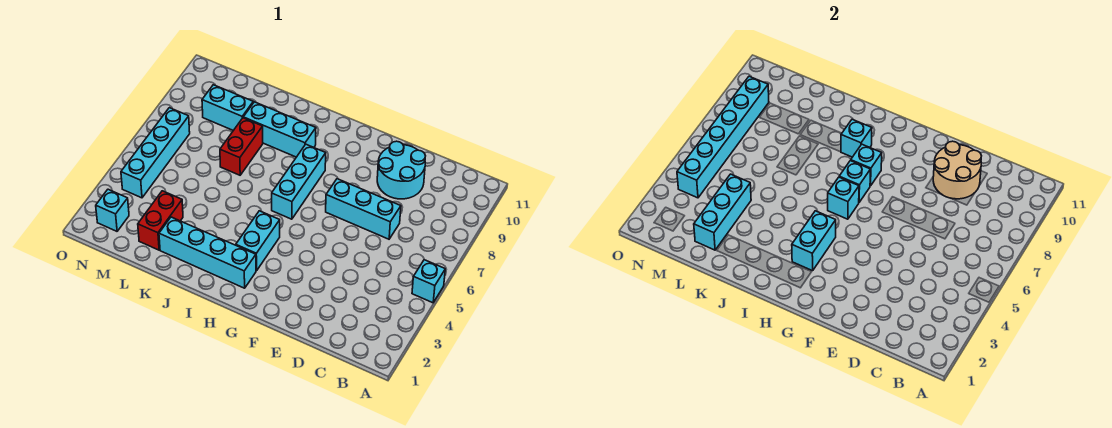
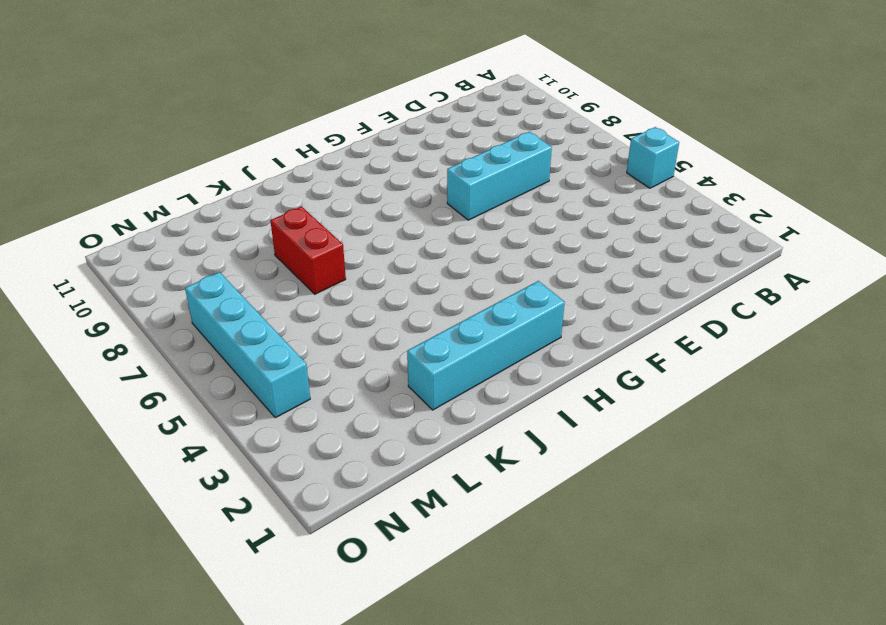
none -> cyan 2x2 round brick [377,141,425,199]
none -> cyan 1x2 brick [236,211,280,271]
none -> cyan 1x3 brick [272,144,326,219]

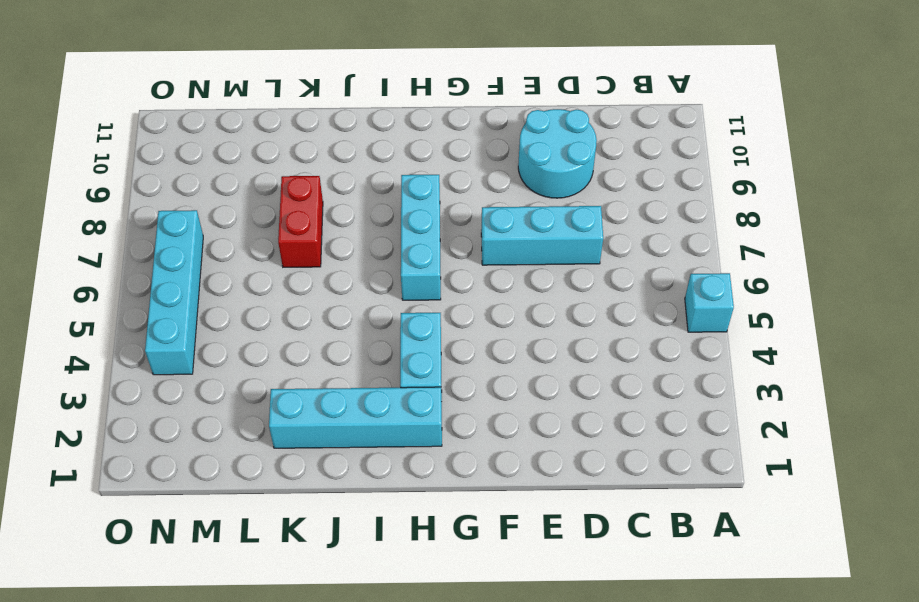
none -> cyan 1x3 brick [243,102,316,157]
none -> red 1x2 brick [138,191,183,250]
none -> cyan 1x2 brick [202,85,253,131]

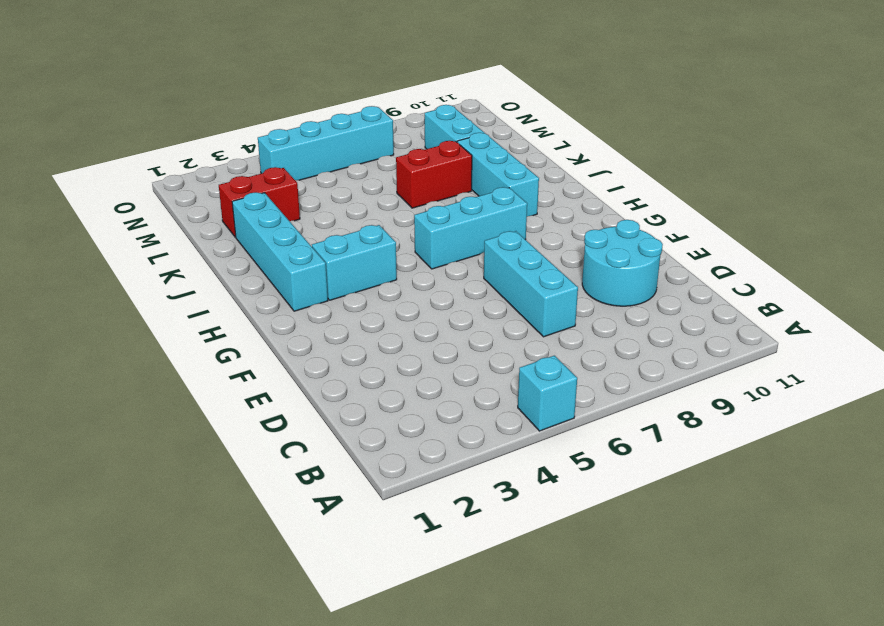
none -> cyan 1x1 brick [96,189,129,231]
none -> tan 2x2 round brick [933,141,981,199]
none -> cyan 1x2 brick [792,211,836,271]

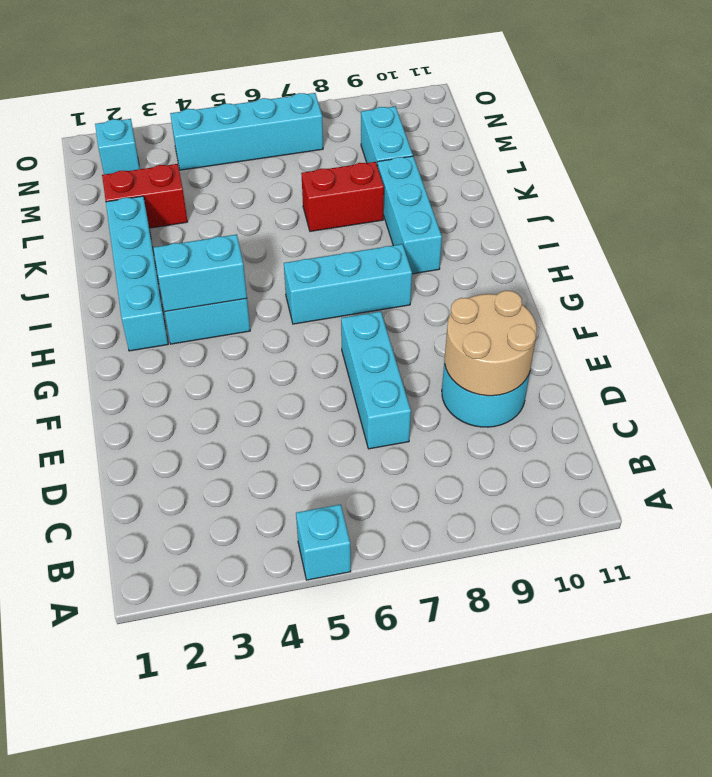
none -> cyan 1x1 brick [828,177,859,219]
none -> cyan 1x1 brick [839,161,870,202]
none -> cyan 1x1 brick [851,144,882,186]

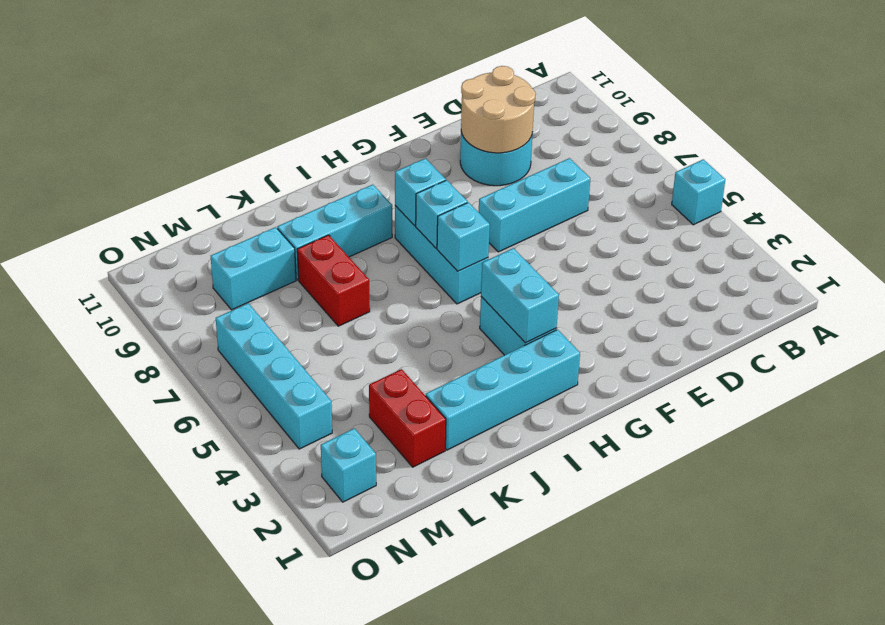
none -> cyan 1x1 brick [841,119,872,157]
none -> cyan 1x3 brick [694,174,751,250]
none -> cyan 1x6 brick [677,76,769,198]

